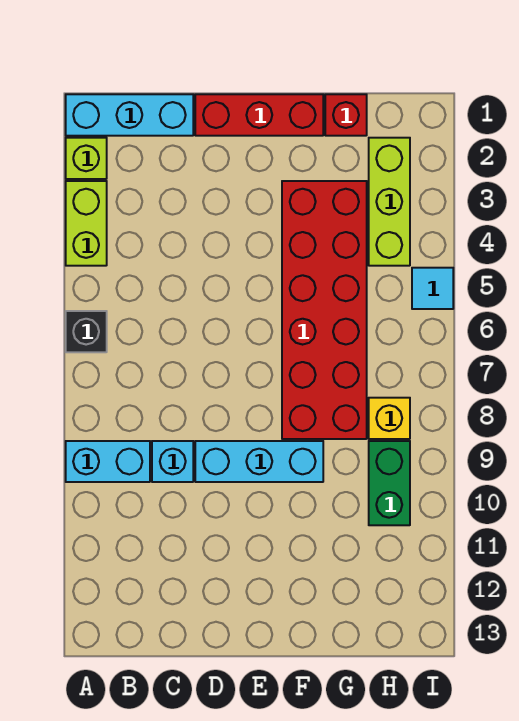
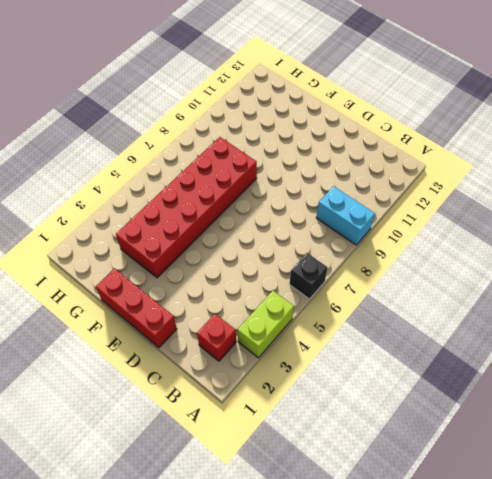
red 1x1 brick [197,314,236,361] -> red 1x1 brick moved to [325,94,367,136]
none -> cyan 1x3 brick [66,94,193,136]
none -> lime 1x1 brick [66,138,107,179]
none -> cyan 1x1 brick [152,441,193,482]

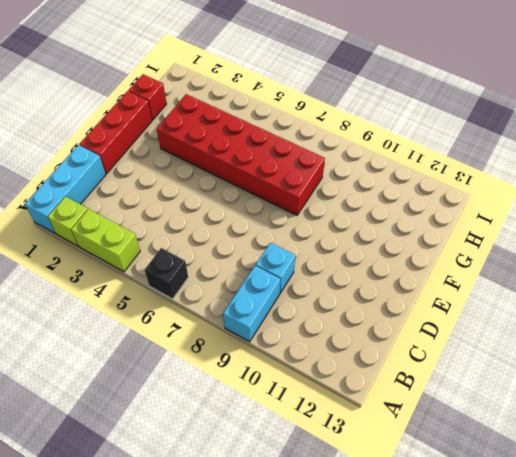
none -> cyan 1x3 brick [195,441,323,482]
none -> lime 1x3 brick [369,138,410,266]
none -> yellow 1x1 brick [369,398,410,439]

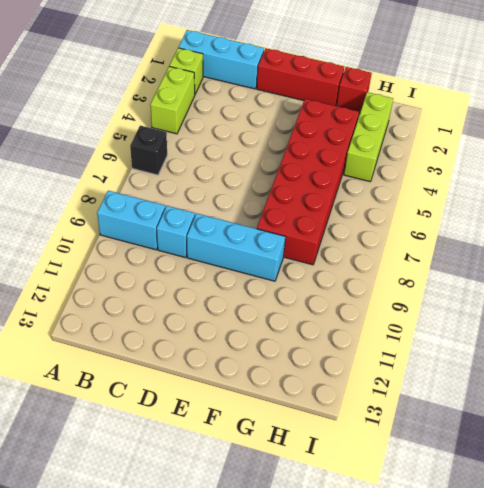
none -> yellow 1x1 brick [369,398,410,439]
none -> green 1x2 brick [369,441,410,525]
none -> cyan 1x1 tile [412,268,453,309]

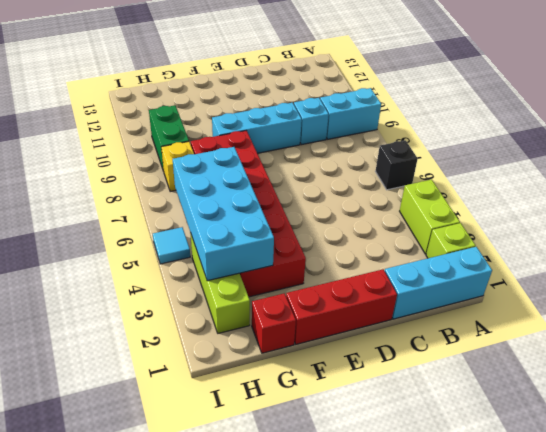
cyan 2x4 brick [173,147,274,281] -> none

